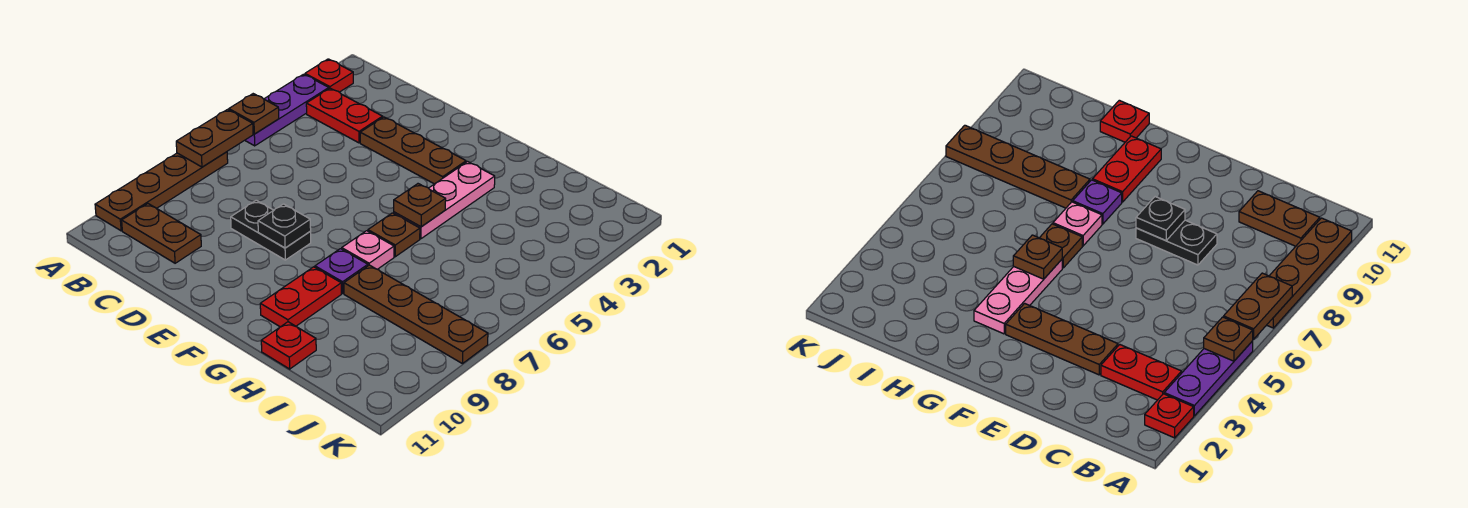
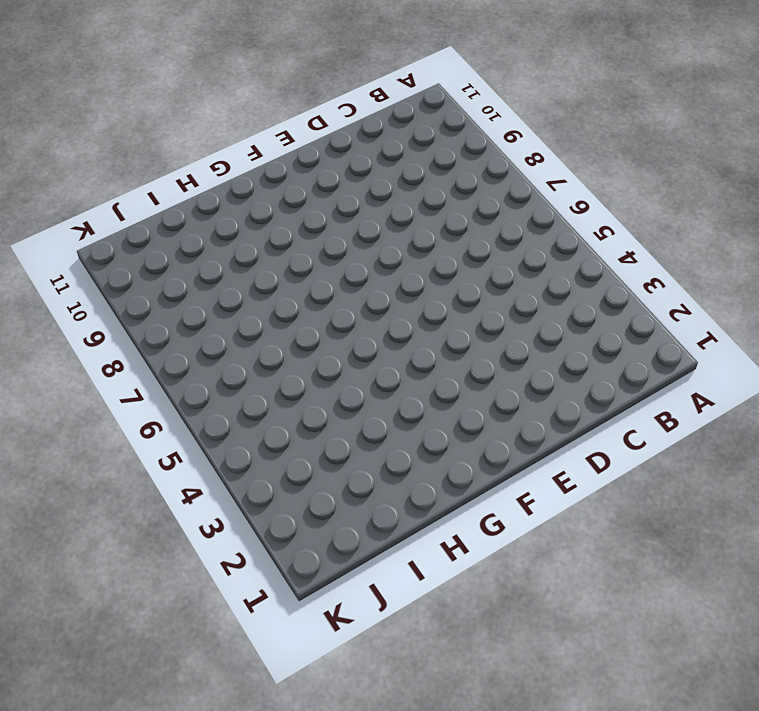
none -> red 1x1 plate [305,59,353,92]
none -> purple 1x3 plate [245,74,329,146]
none -> brown 1x4 plate [95,152,228,231]

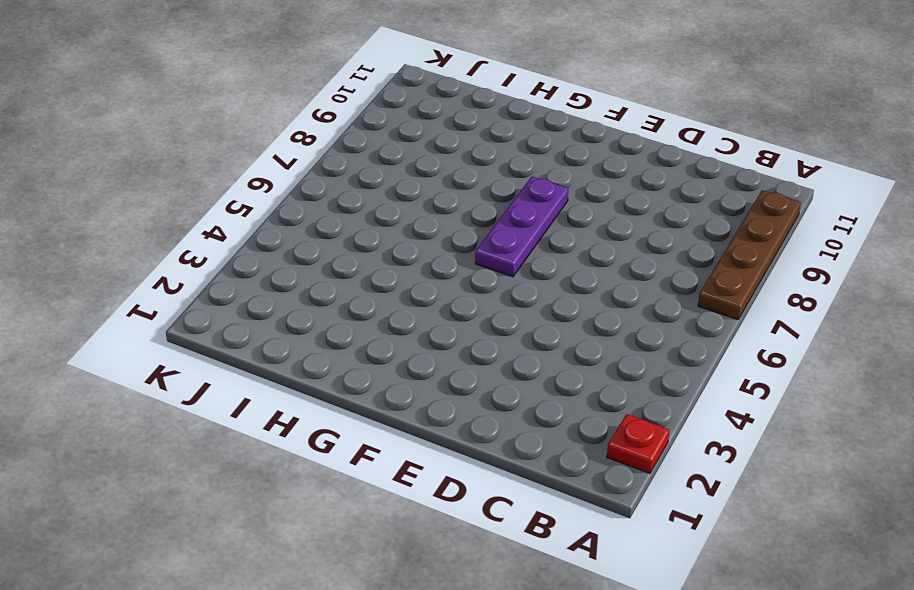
purple 1x3 plate [475,177,568,277] -> purple 1x3 plate moved to [245,74,329,146]
none -> red 1x2 plate [306,88,383,143]
none -> brown 1x2 plate [122,204,201,263]
none -> brown 1x3 plate [360,117,466,184]

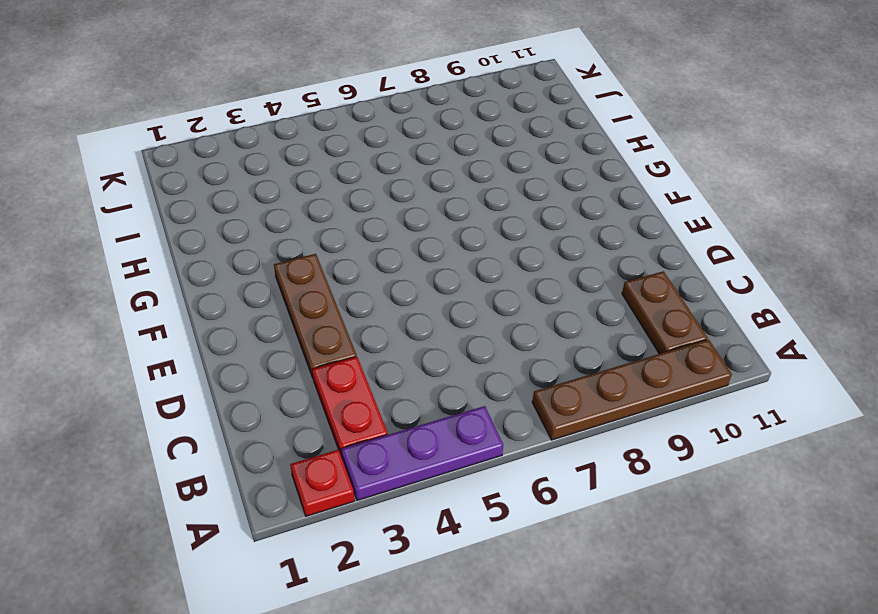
none -> black 1x2 plate [231,200,311,260]
none -> pink 1x3 plate [394,162,495,239]
none -> brown 1x1 plate [368,213,420,257]

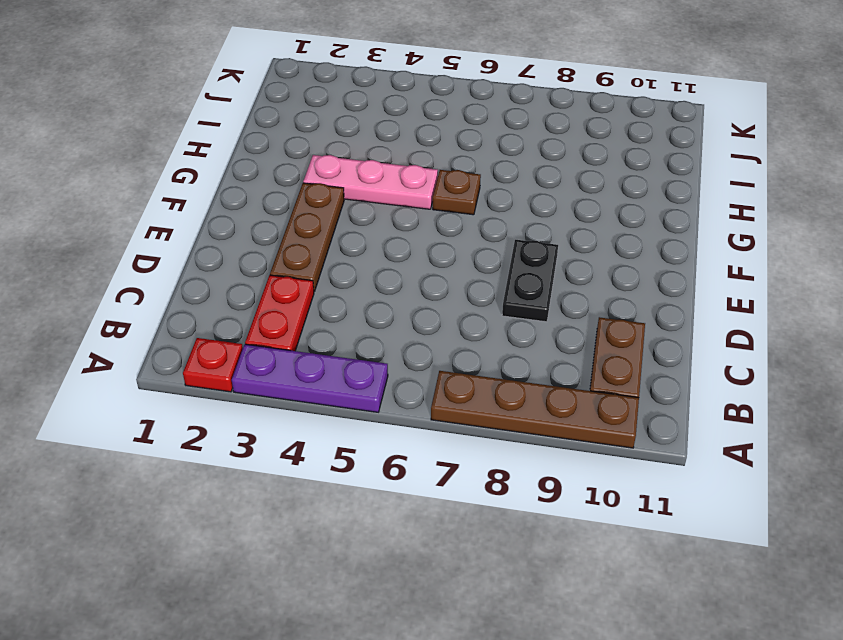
none -> pink 1x1 plate [342,231,394,269]
none -> purple 1x1 plate [315,249,368,293]
none -> red 1x2 plate [260,267,341,327]

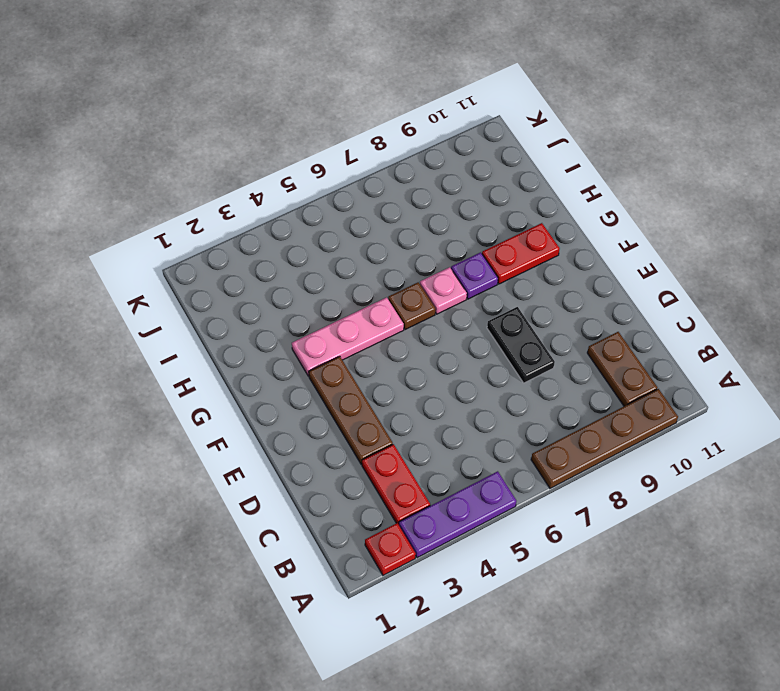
none -> brown 1x4 plate [344,265,488,364]
none -> red 1x1 plate [261,322,316,369]
none -> brown 1x1 plate [229,94,279,134]

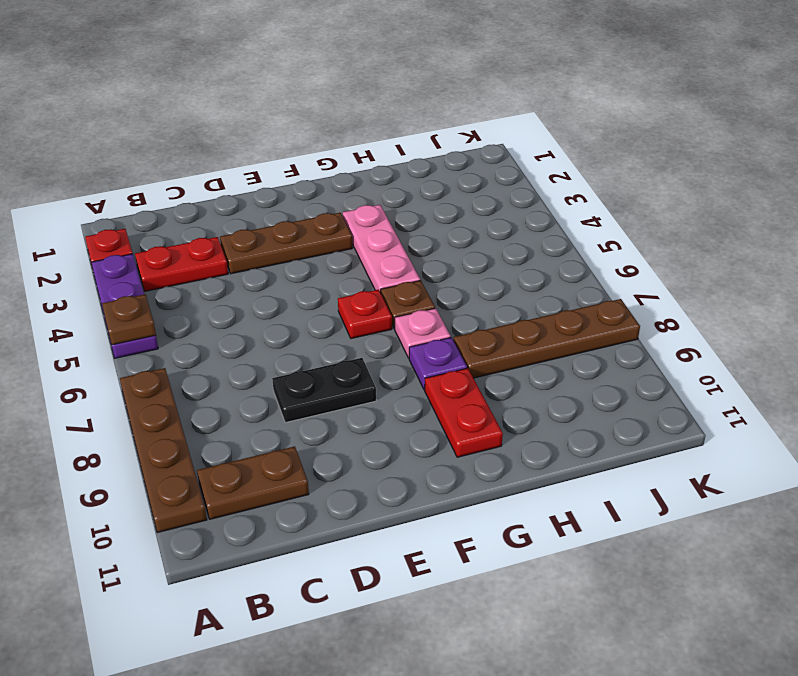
red 1x1 plate [338,290,392,339] -> red 1x1 plate moved to [261,322,316,369]
none -> brown 1x2 plate [176,110,253,167]
none -> black 1x1 plate [258,204,311,248]
none -> brown 1x1 plate [394,184,446,227]

